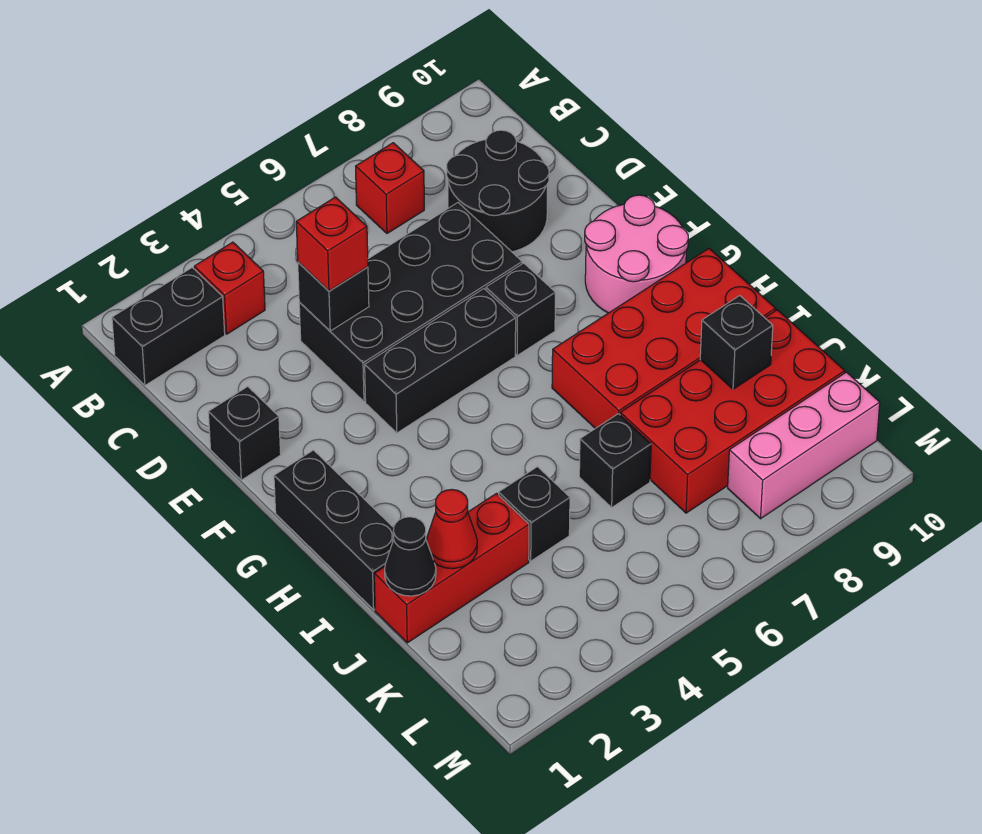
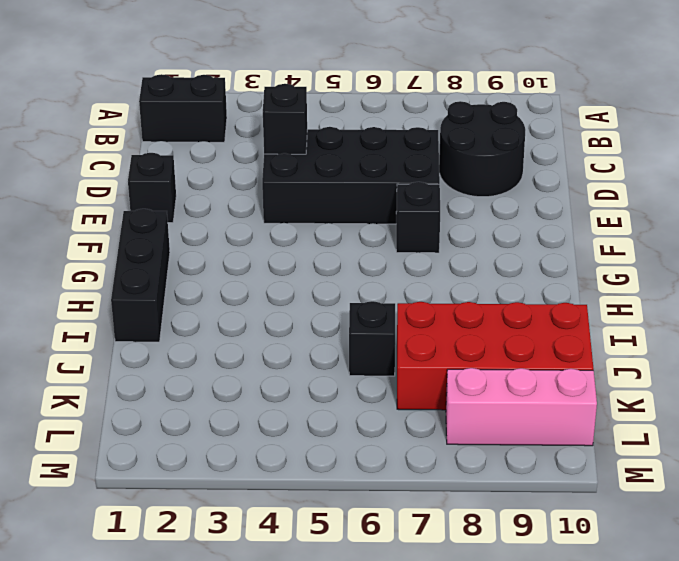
none -> red 1x1 brick [194,242,265,334]
none -> red 1x1 brick [356,143,424,233]
none -> black 1x3 brick [365,289,516,433]

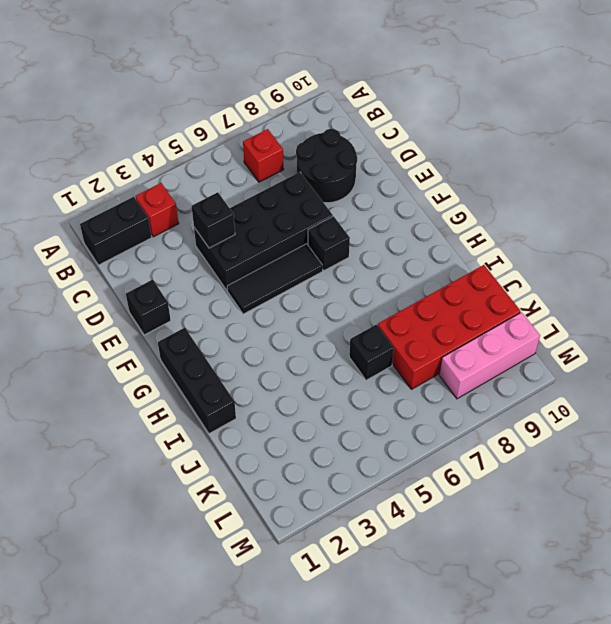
black 1x3 tile [227,244,323,314] -> black 1x3 brick [365,289,516,433]
none -> pink 2x2 round brick [585,195,688,313]
none -> red 2x4 brick [552,249,776,429]
none -> red 1x3 brick [374,494,529,643]

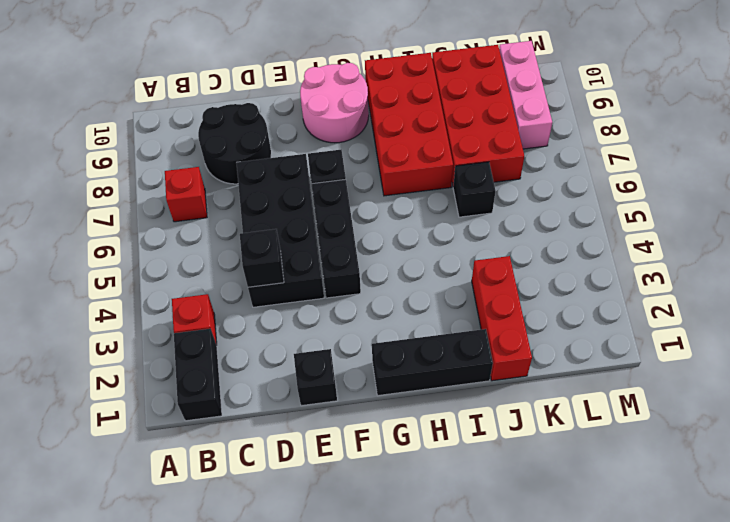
none -> black 1x1 brick [499,467,570,561]
none -> black 1x1 cone [385,517,436,596]
none -> red 1x1 cone [427,489,477,569]

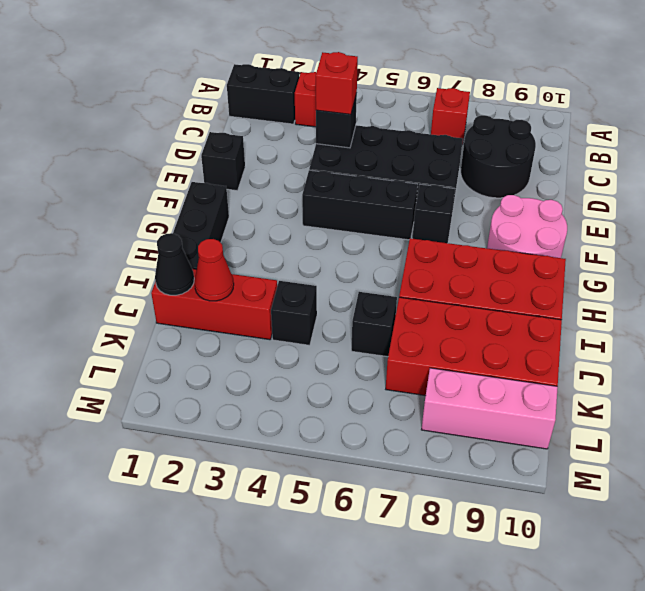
none -> black 1x1 brick [700,296,773,389]

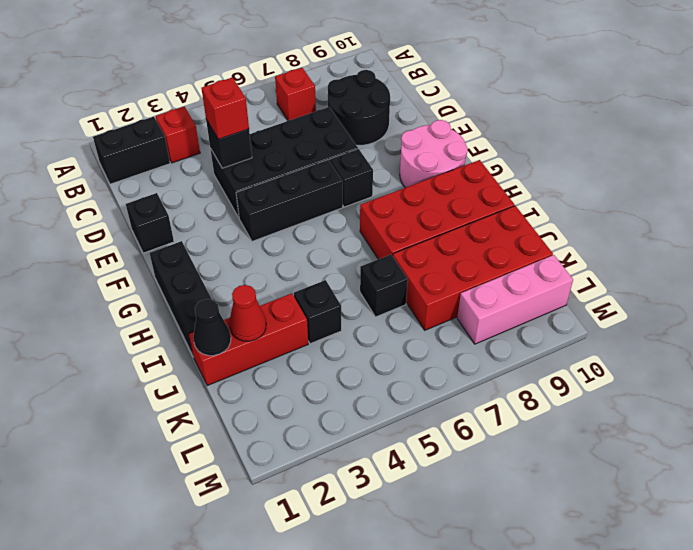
none -> black 1x1 brick [700,296,773,389]

